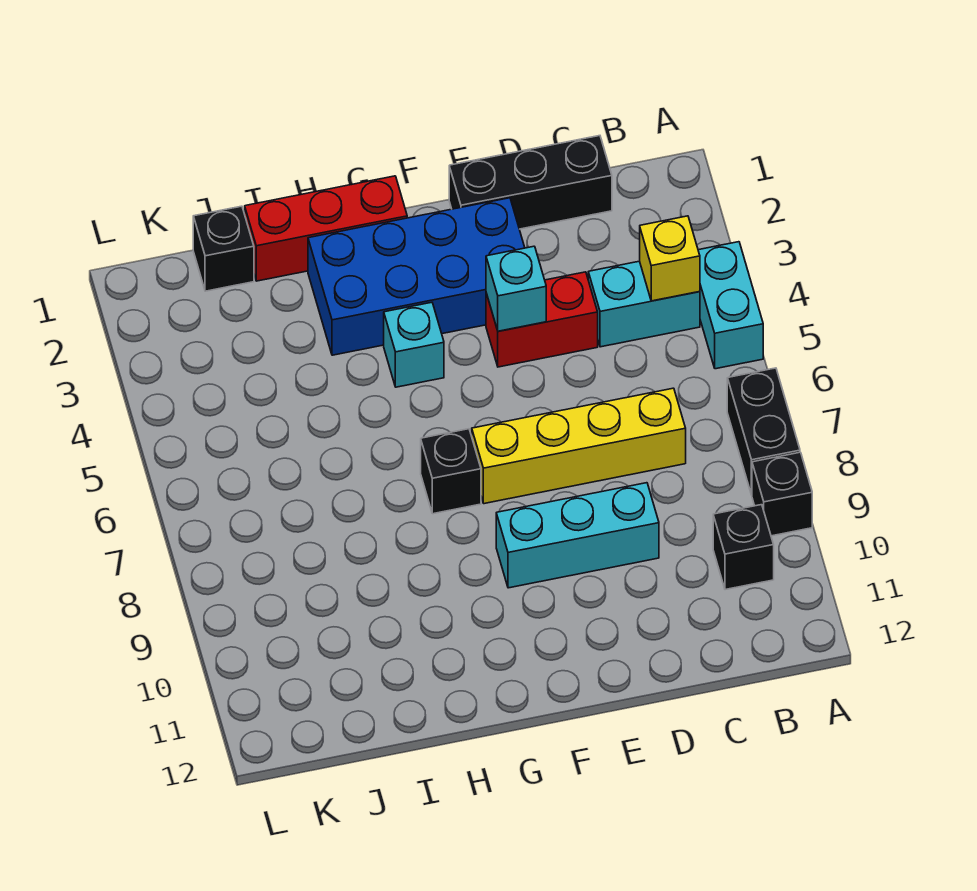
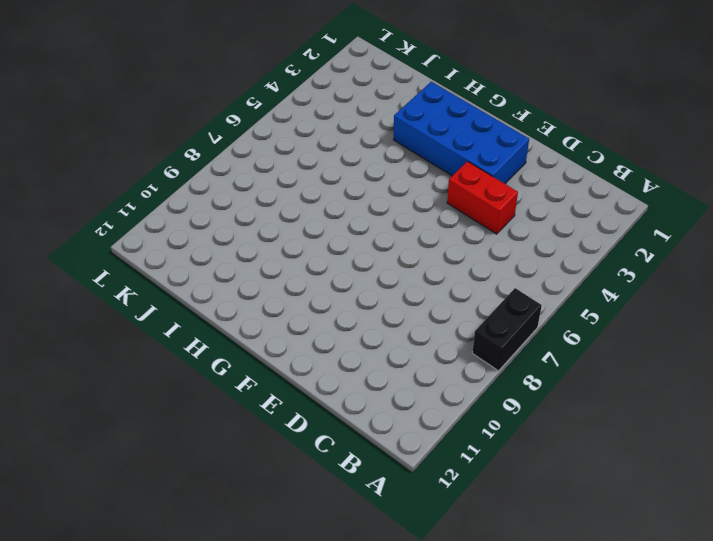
none -> cyan 1x2 brick [698,242,763,369]
none -> black 1x1 brick [752,452,812,536]
none -> cyan 1x2 brick [588,261,700,347]

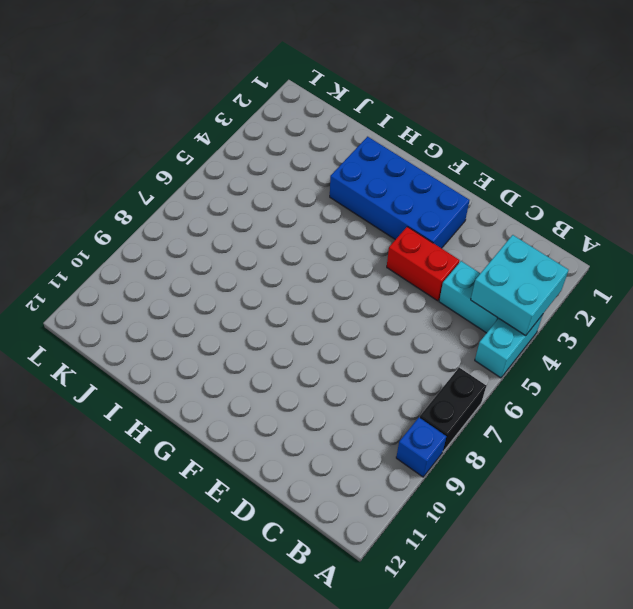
cyan 2x2 brick [471,235,568,336] -> yellow 1x1 brick [640,216,700,301]
blue 1x1 brick [396,417,446,477] -> black 1x1 brick [752,452,812,536]
none -> black 1x1 brick [713,505,774,590]
none -> black 1x3 brick [449,136,612,229]
none -> yellow 1x4 brick [472,388,686,504]

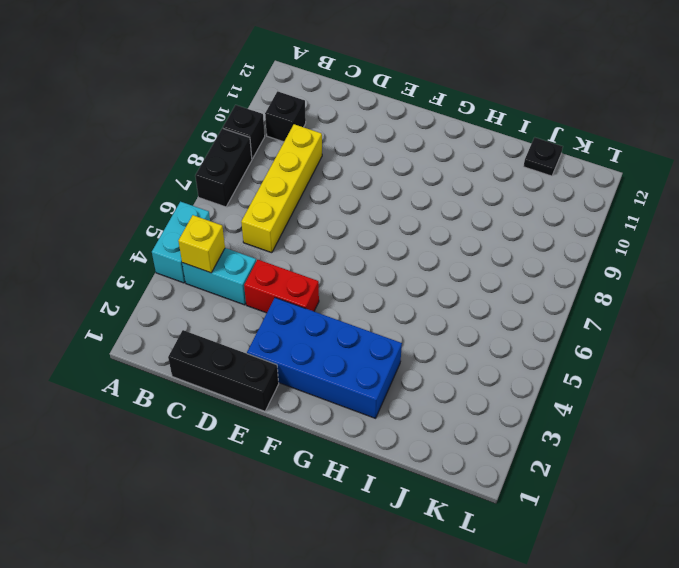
yellow 1x4 brick [241,124,322,253] -> yellow 1x4 brick turned to [472,388,686,504]
black 1x1 plate [523,137,563,176] -> none
none -> cyan 1x3 brick [496,483,659,588]
none -> red 1x3 brick [245,176,407,281]
none -> cyan 1x1 brick [384,302,444,387]

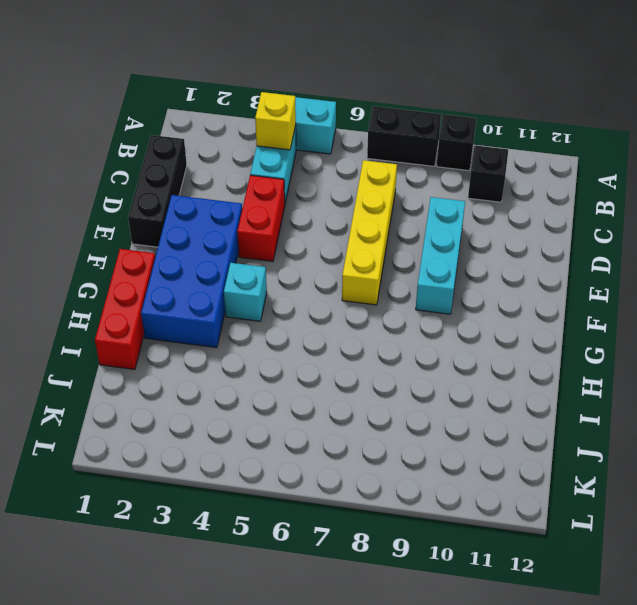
none -> black 1x1 brick [421,429,481,514]
none -> black 1x1 brick [193,206,254,291]
none -> cyan 1x1 brick [486,246,546,331]

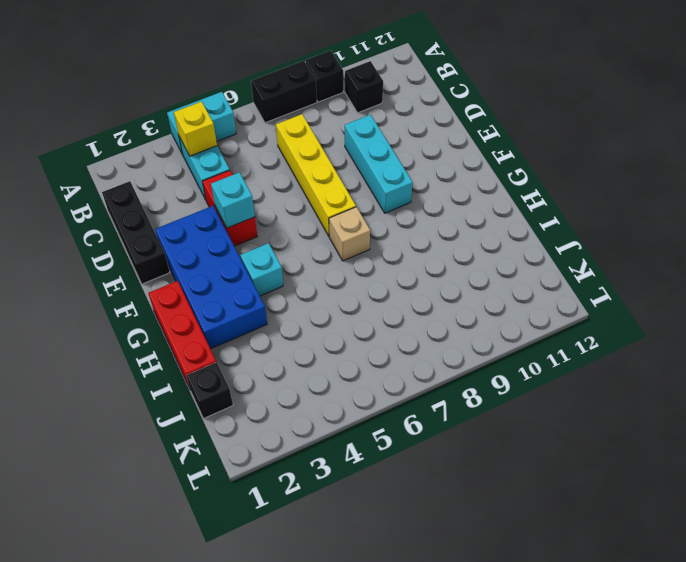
tan 1x1 brick [329,207,370,261] -> black 1x1 brick [421,429,481,514]

